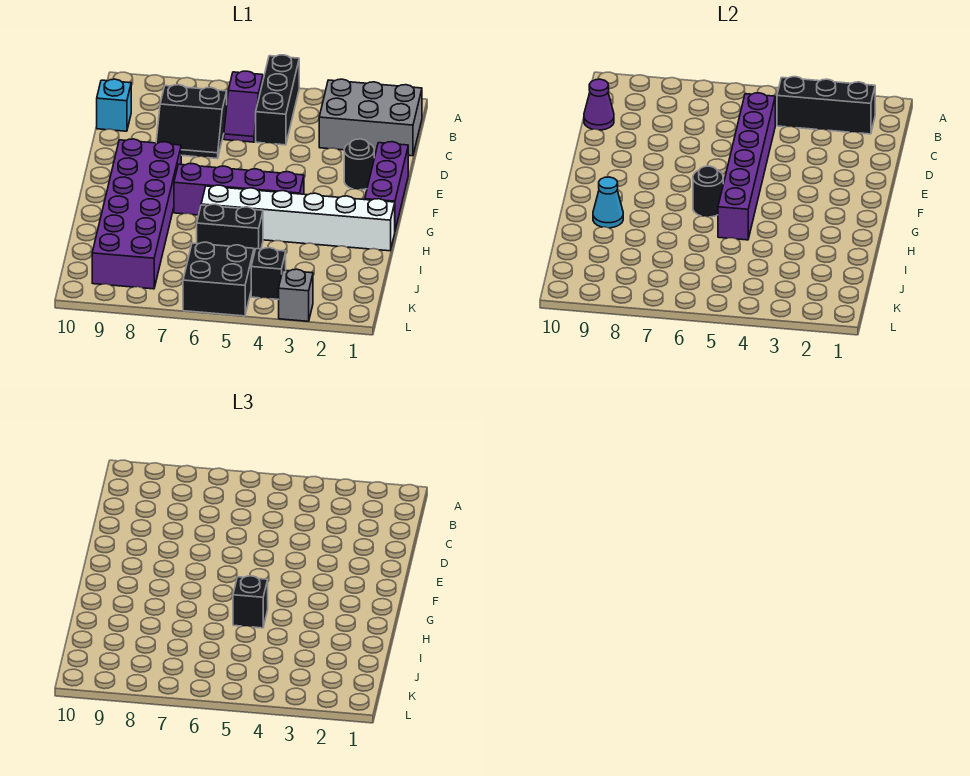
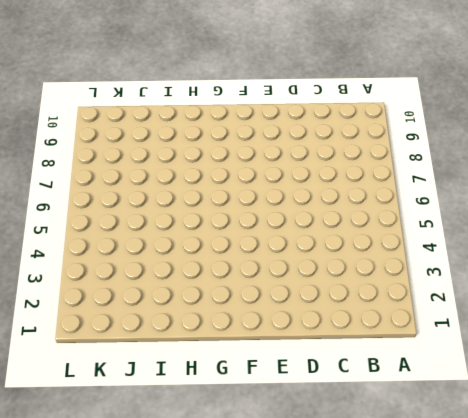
none -> black 1x3 brick [256,55,299,145]
none -> grey 2x3 brick [319,79,422,156]
none -> purple 1x2 slope [224,71,263,142]

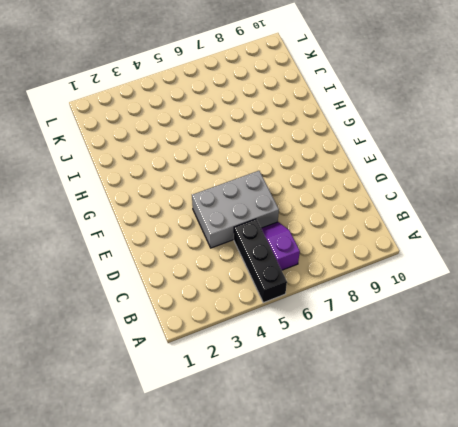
grey 2x3 brick [192,171,279,248] -> grey 2x3 brick moved to [319,79,422,156]
none -> black 2x2 slope [156,85,227,159]
none -> cyan 1x1 brick [97,79,131,131]
none -> purple 1x3 brick [365,142,408,230]

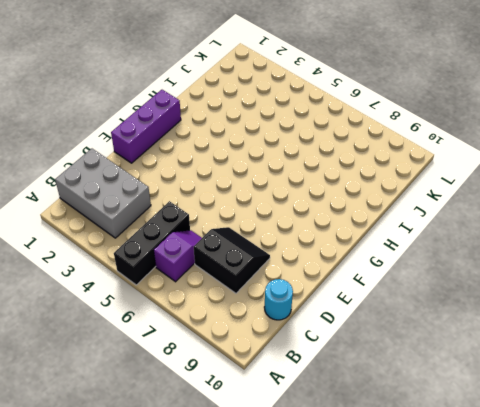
cyan 1x1 round brick [264,279,293,320] -> cyan 1x1 brick [97,79,131,131]
none -> black 1x1 round brick [344,139,374,190]
none -> purple 2x6 brick [92,139,181,289]
none -> purple 1x4 brick [174,164,304,215]

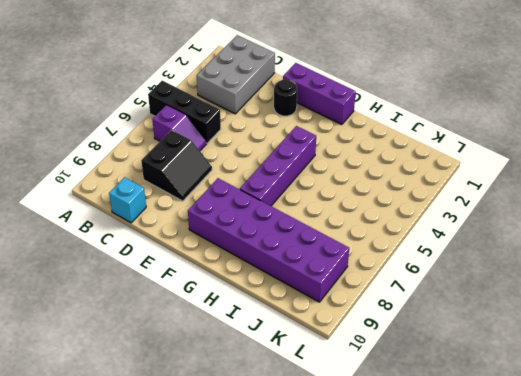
none -> white 1x6 brick [201,185,395,251]
none -> black 1x2 brick [197,204,263,253]
none -> black 1x1 brick [251,248,286,300]

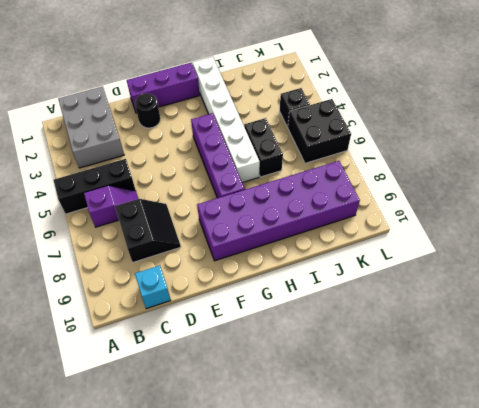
none -> grey 1x1 brick [279,269,313,321]
none -> black 1x3 brick [777,77,875,134]
none -> purple 1x6 brick [718,93,775,240]

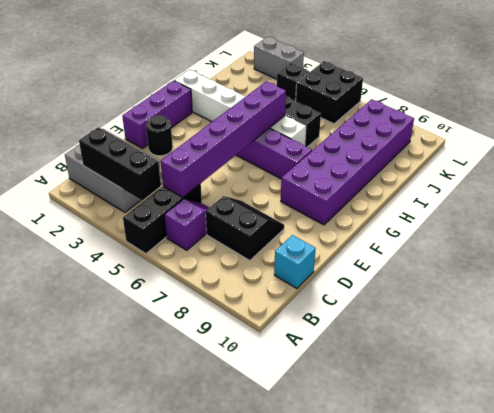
grey 1x2 brick [254,37,304,79] -> grey 1x1 brick [279,269,313,321]
none -> purple 1x1 cone [584,79,614,130]
none -> black 1x1 round brick [693,166,723,217]
none -> cyan 1x1 cone [593,177,623,228]

